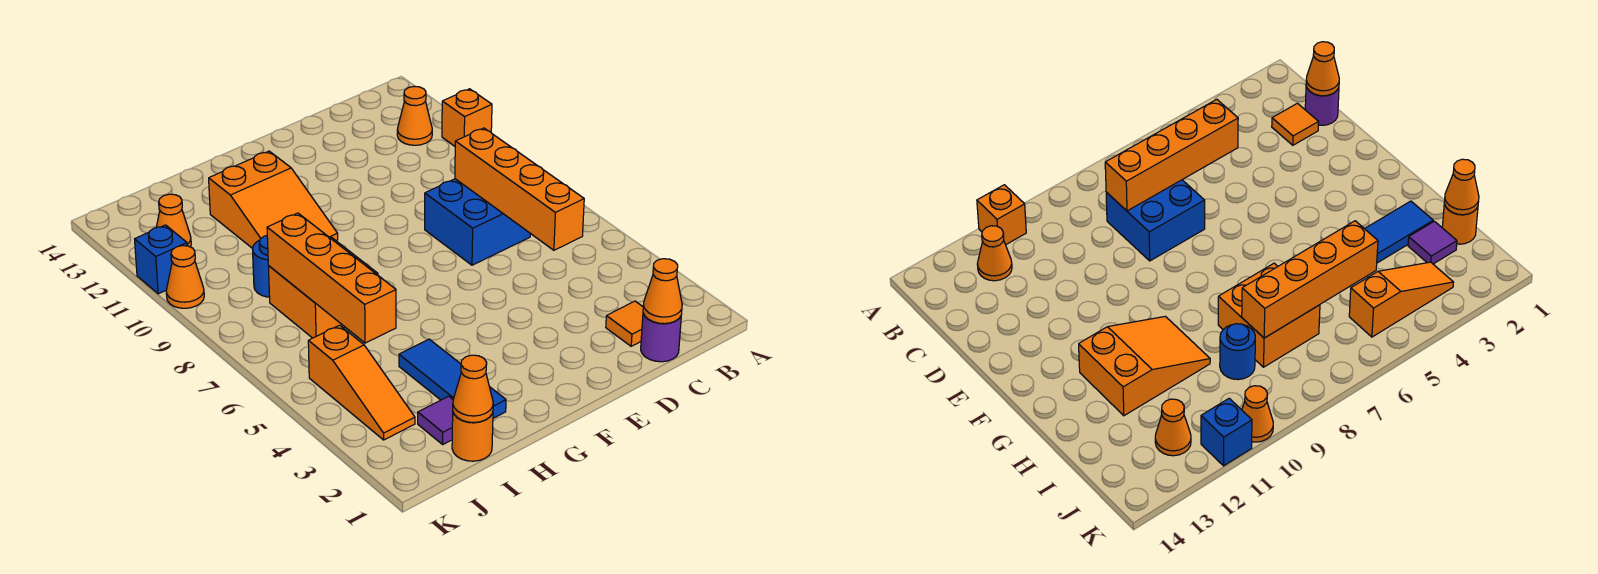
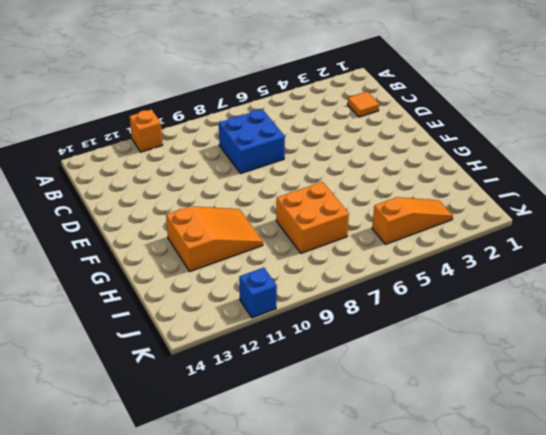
none -> orange 1x1 cone [397,86,432,145]
none -> purple 1x1 round brick [641,313,681,362]
none -> blue 1x3 tile [399,339,506,418]

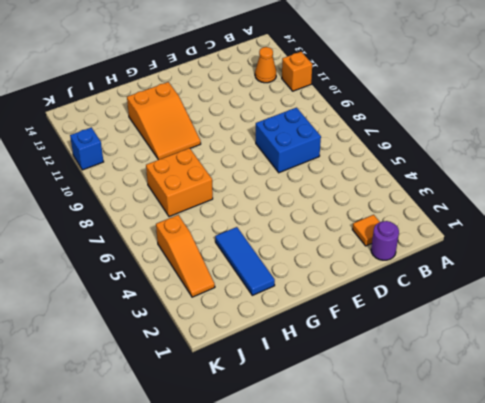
none -> orange 1x1 round brick [452,413,493,461]
none -> purple 1x1 tile [418,396,453,444]
none -> blue 1x1 round brick [253,236,270,297]

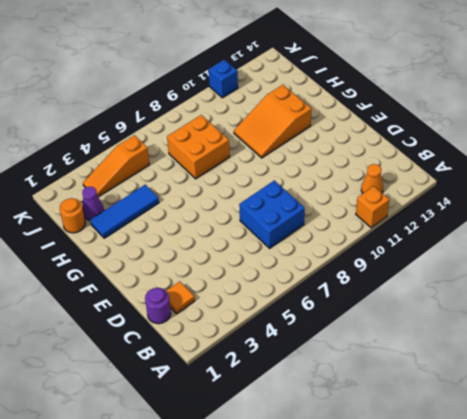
purple 1x1 cone [82,187,104,220] -> purple 1x1 tile [418,396,453,444]
none -> blue 1x1 round brick [253,236,270,297]
none -> orange 1x1 cone [156,194,191,247]
none -> orange 1x1 cone [166,246,204,308]

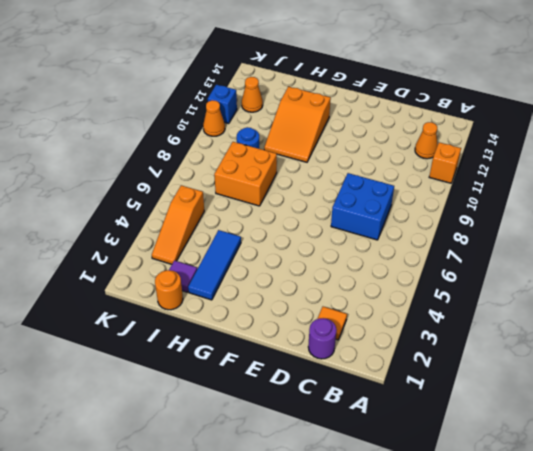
none -> orange 1x1 cone [643,259,682,324]
none -> orange 1x4 brick [455,128,584,250]
none -> orange 1x1 cone [453,355,493,422]

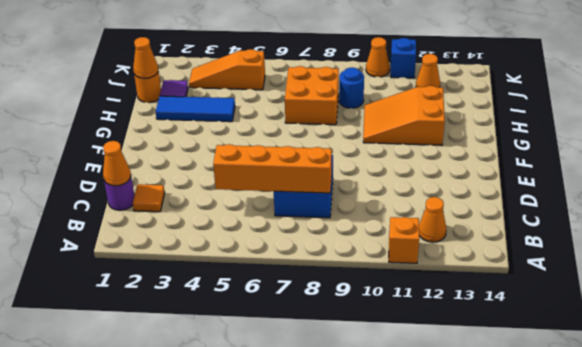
none -> orange 1x4 brick [267,213,396,343]

